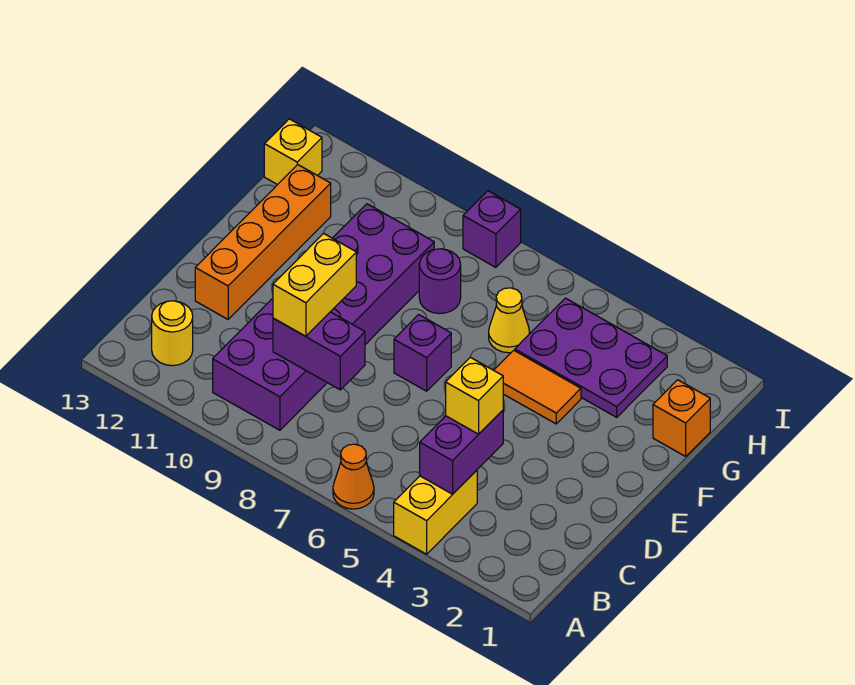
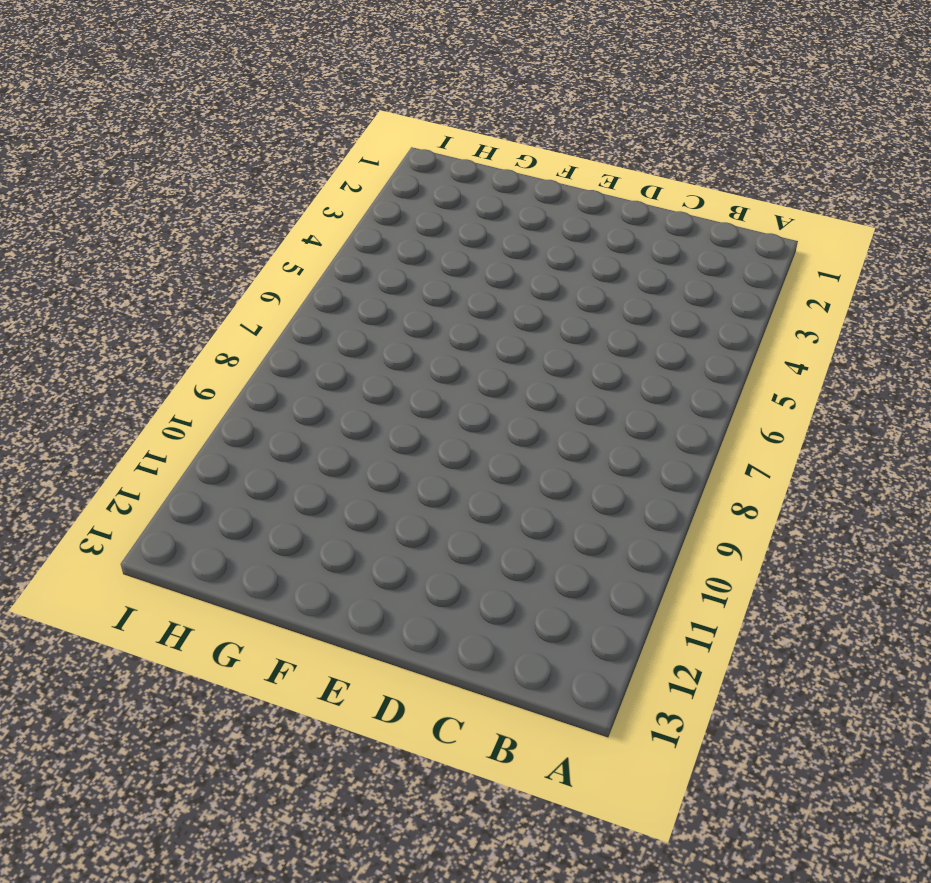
none -> yellow 1x2 brick [394,470,477,554]
none -> orange 1x1 cone [333,444,374,509]
none -> purple 2x6 brick [213,204,434,430]

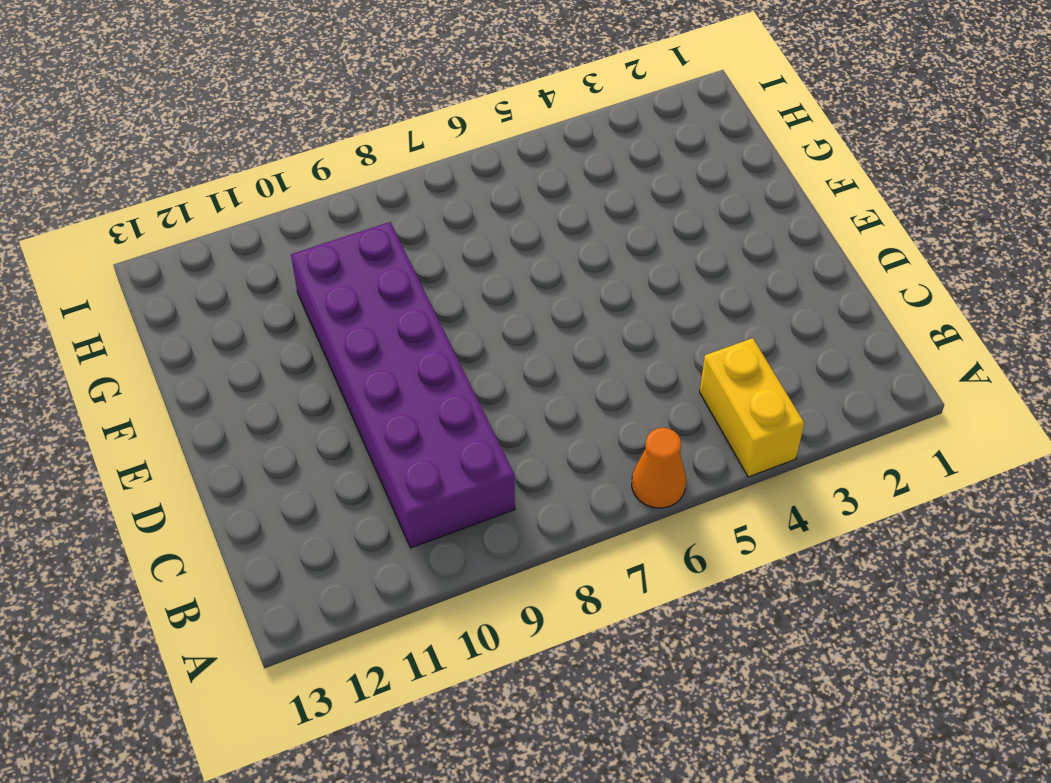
none -> yellow 1x1 round brick [152,301,193,366]
none -> orange 1x4 brick [195,165,331,319]
none -> purple 1x1 brick [394,315,451,391]

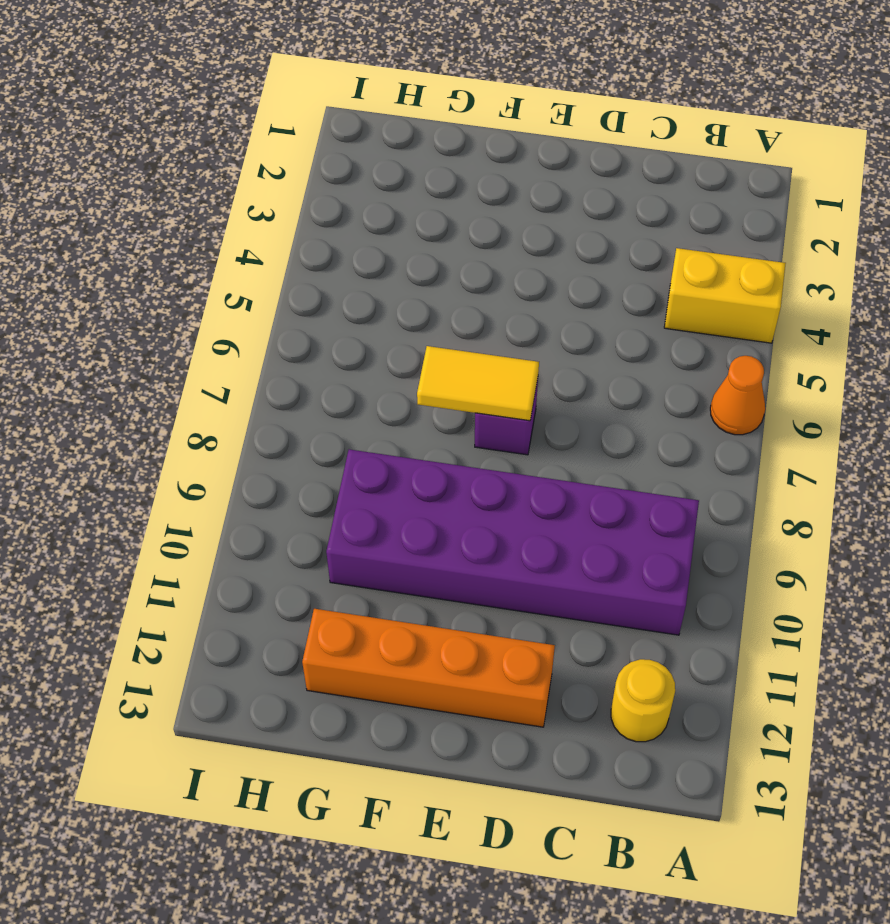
yellow 1x2 tile [417,346,539,421] -> none
none -> orange 1x2 tile [494,350,581,424]
none -> orange 1x1 brick [653,380,710,456]
none -> purple 2x3 plate [515,298,667,417]

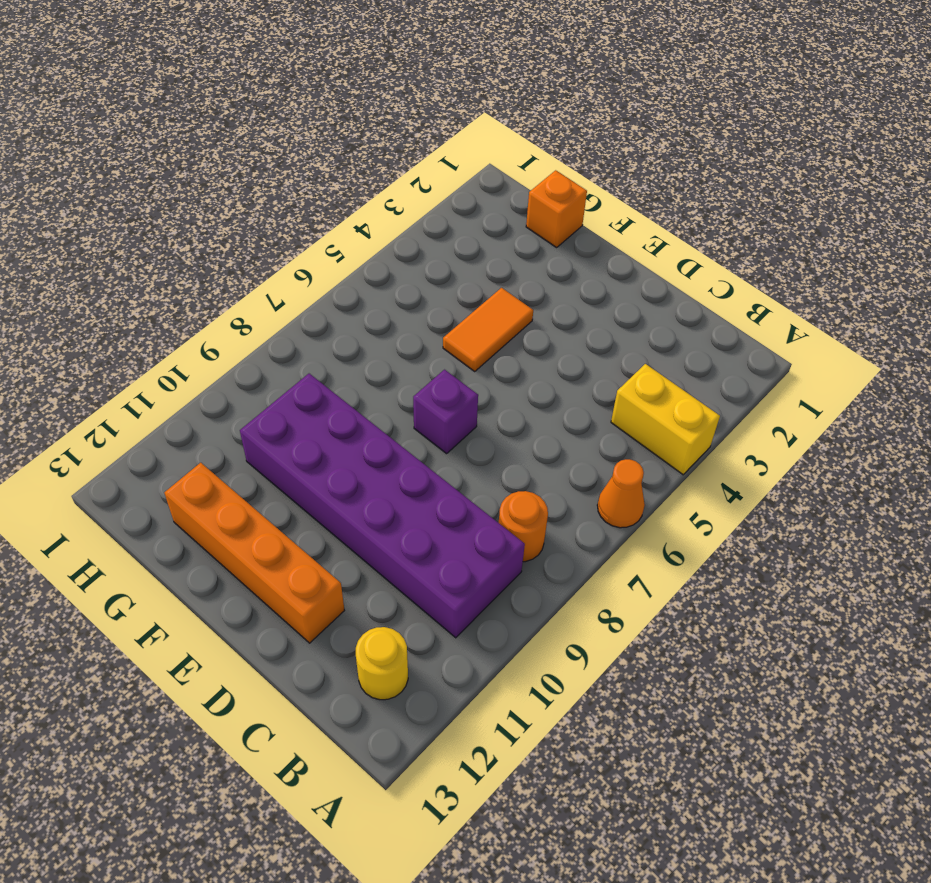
orange 1x1 round brick [499,491,548,562] -> none
none -> purple 2x3 plate [515,298,667,417]
none -> yellow 1x1 cone [489,288,530,353]
none -> purple 1x1 round brick [419,249,461,314]

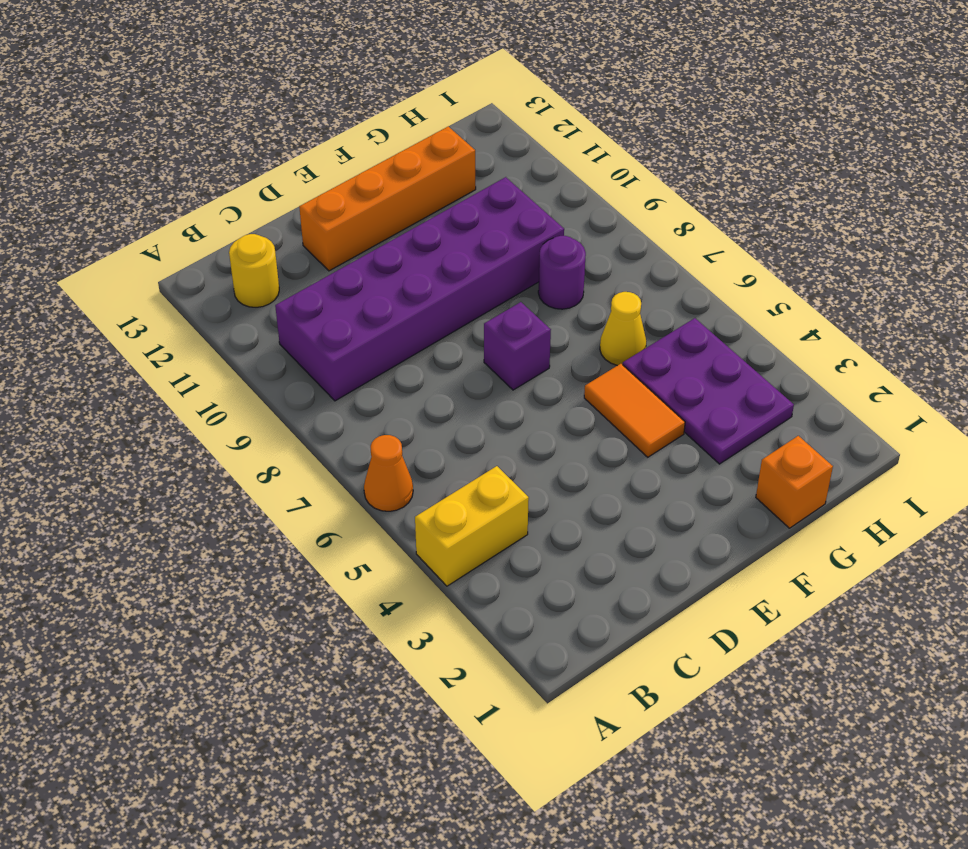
none -> yellow 1x1 brick [264,119,322,185]
none -> purple 1x1 brick [463,191,521,267]
none -> purple 1x2 brick [420,410,503,494]

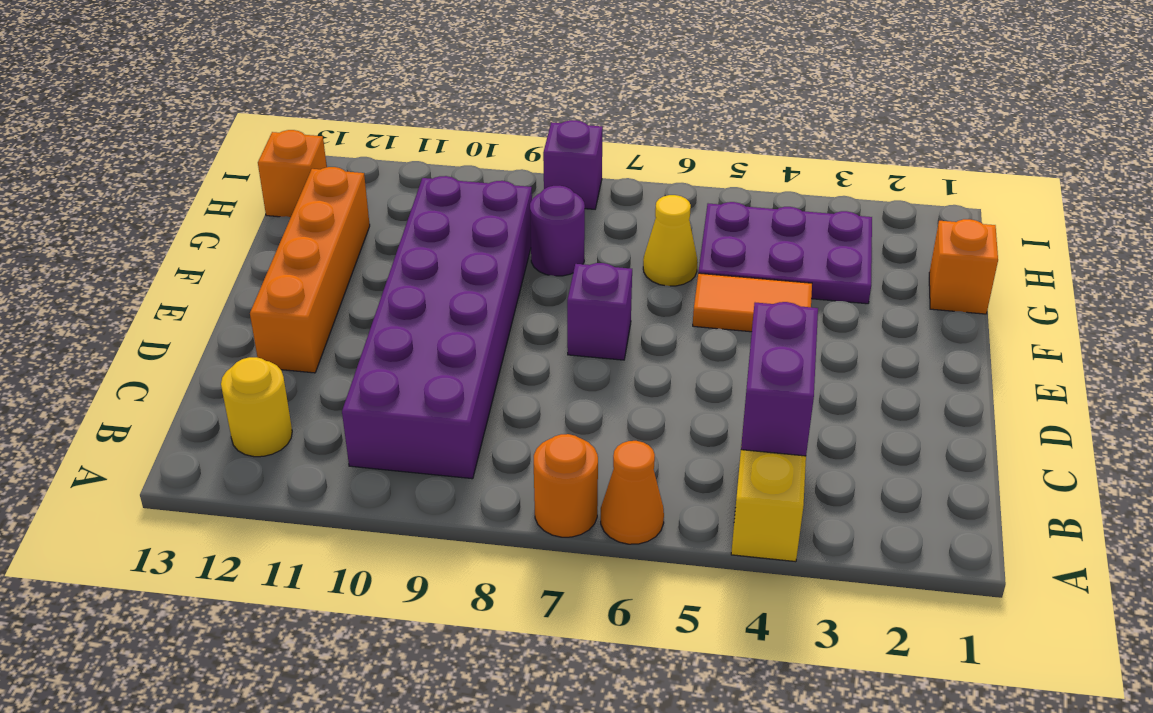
orange 1x1 round brick [534,434,598,537] -> none
orange 1x1 brick [258,130,327,217] -> yellow 1x1 brick [264,119,322,185]
none -> purple 1x2 brick [273,312,365,390]
none -> yellow 1x1 brick [446,357,503,434]
none -> yellow 1x2 brick [273,233,356,336]

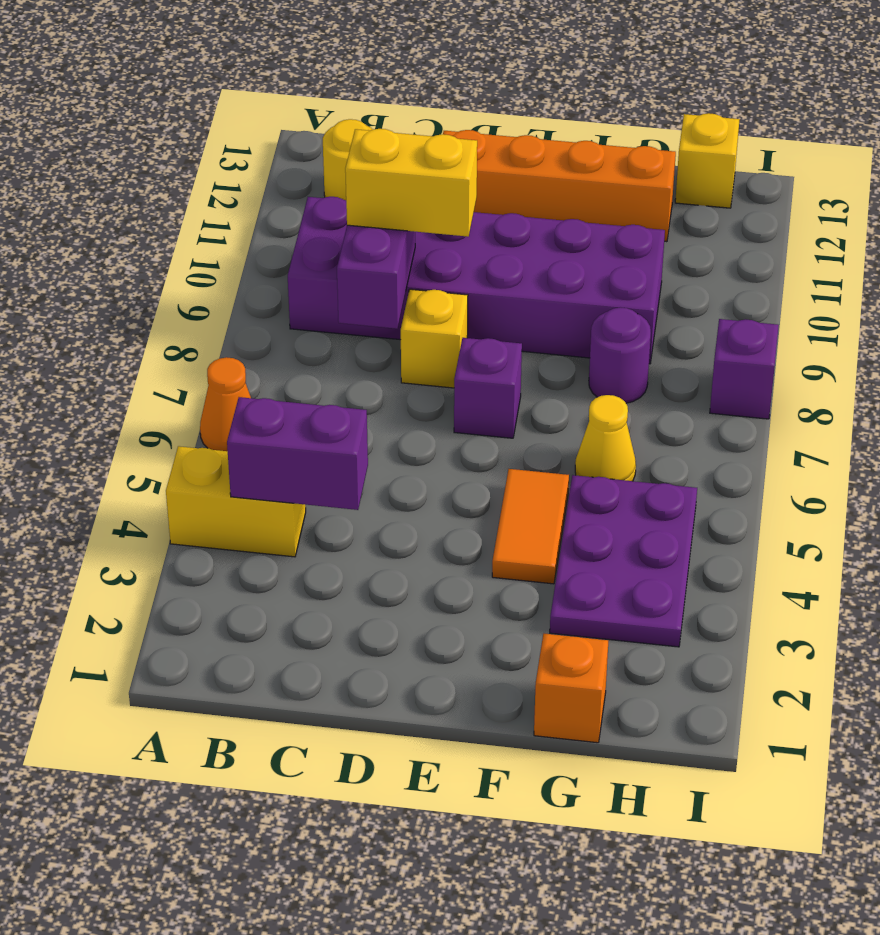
yellow 1x1 brick [401,289,468,388] -> yellow 1x1 brick moved to [446,357,503,434]

